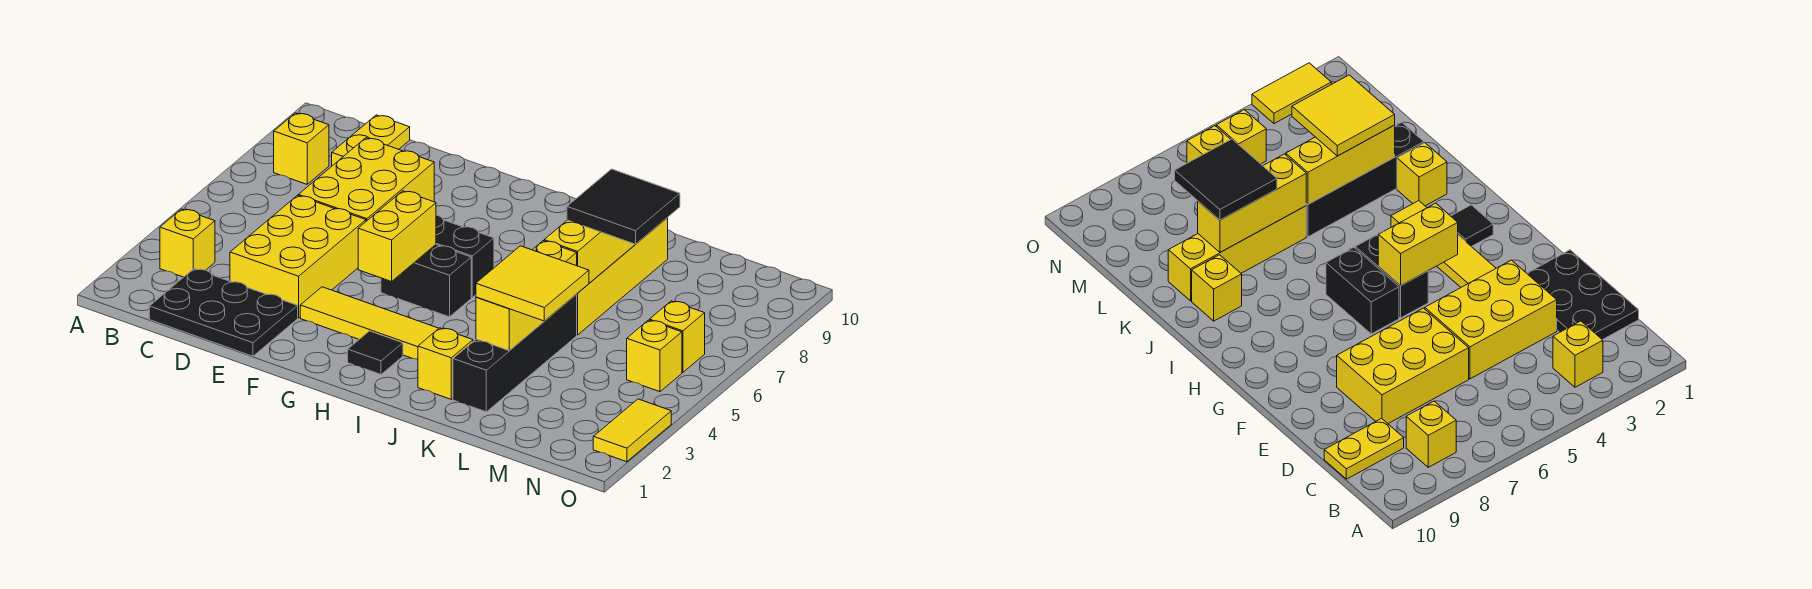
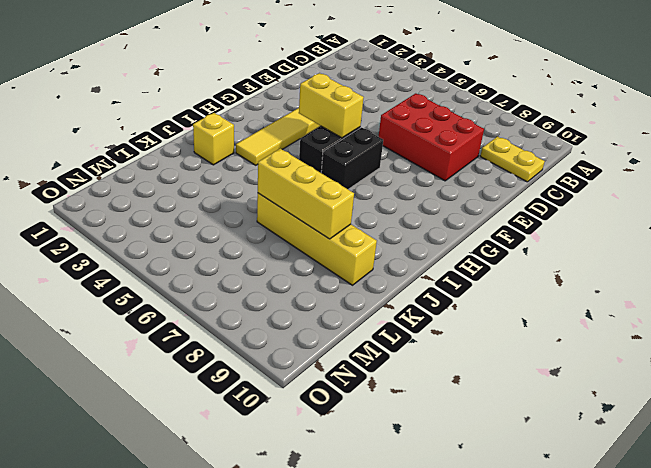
red 2x3 brick [379,93,484,181] -> yellow 2x3 brick [298,138,434,221]
none -> yellow 1x1 brick [160,209,215,277]
none -> yellow 1x1 brick [274,113,329,184]
none -> black 2x3 plate [149,269,298,356]

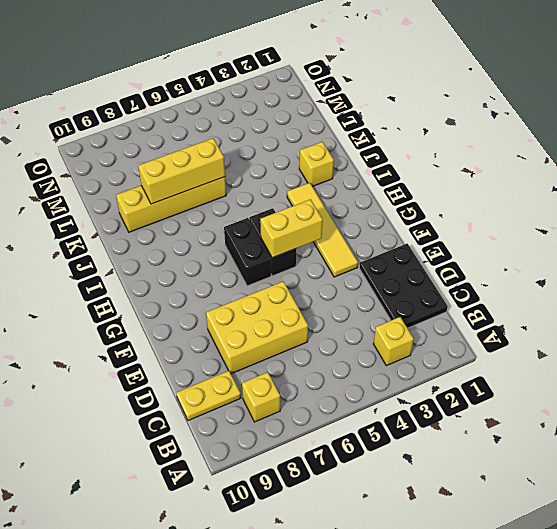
none -> yellow 2x3 brick [230,196,366,318]
none -> black 1x1 tile [348,331,403,374]
none -> yellow 1x1 brick [1192,255,1242,321]

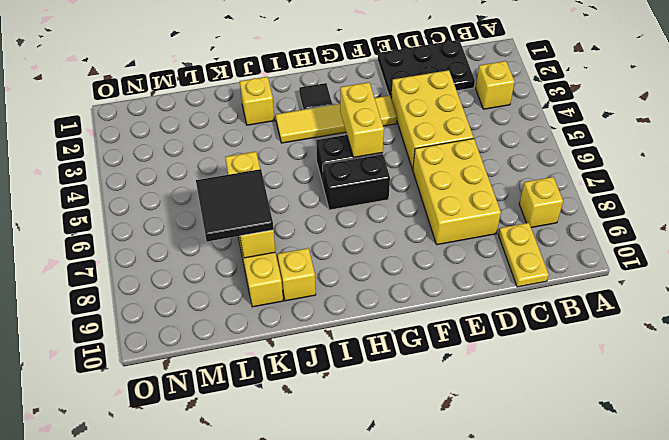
none -> black 1x4 brick [453,295,577,412]
none -> yellow 1x1 brick [627,320,682,392]
none -> yellow 1x1 brick [650,301,705,372]

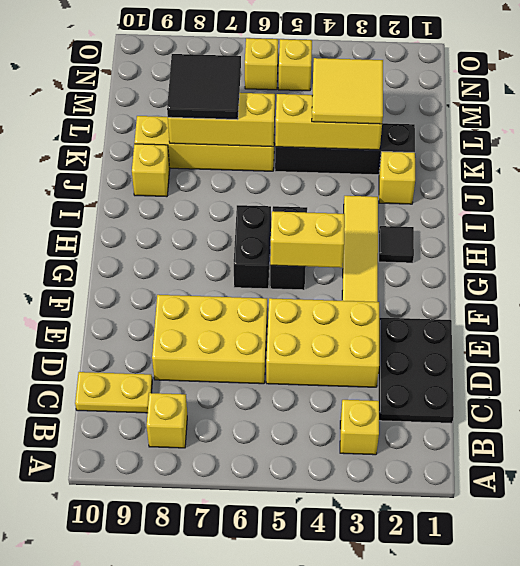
none -> yellow 1x2 tile [593,399,671,462]

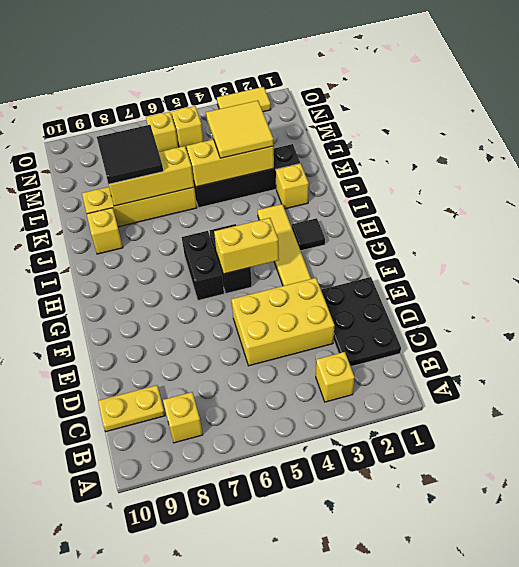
none -> yellow 2x3 brick [298,138,434,221]

